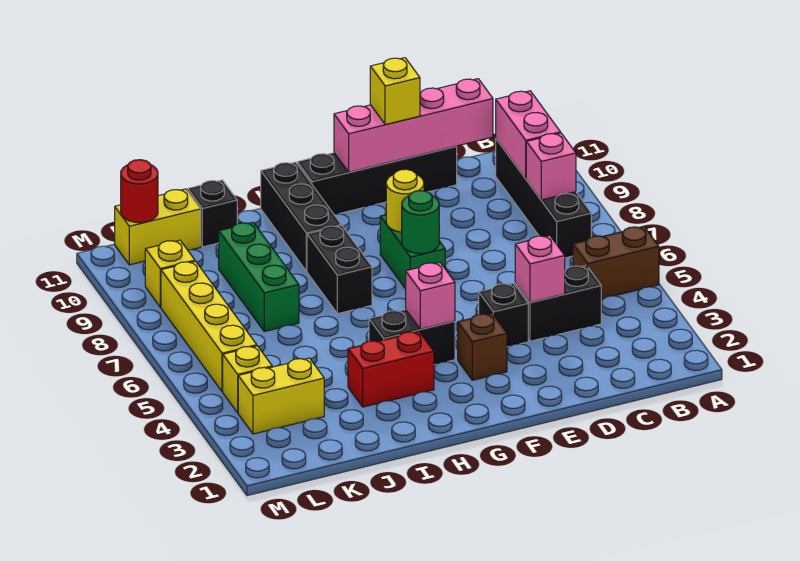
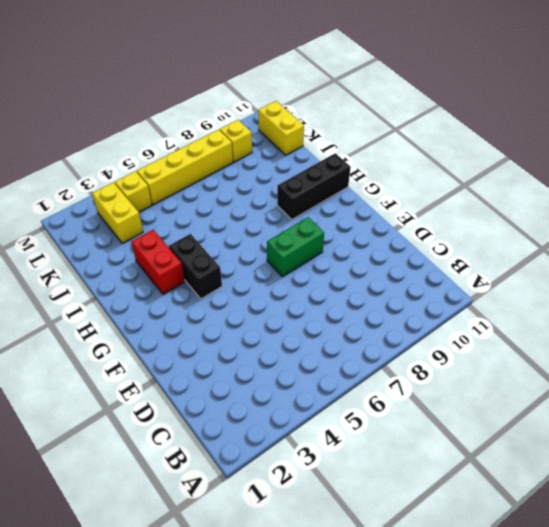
none -> brown 1x2 brick [573,227,659,299]
none -> black 1x4 brick [496,139,591,258]
none -> black 1x2 brick [515,265,601,341]

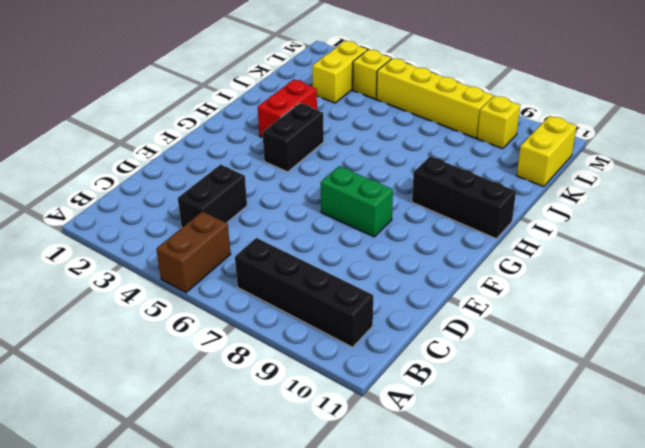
none -> black 1x4 brick [297,146,457,214]
none -> black 1x1 brick [479,283,528,347]
none -> brown 1x1 brick [458,314,507,380]

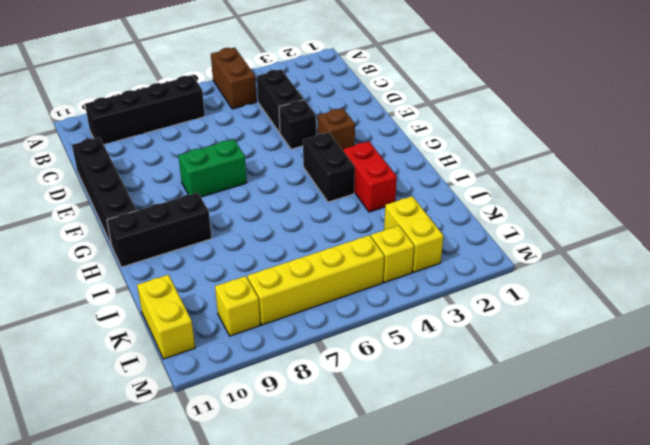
none -> black 1x2 brick [307,226,372,314]
none -> green 1x3 brick [219,222,299,331]
none -> black 1x1 brick [188,180,237,247]

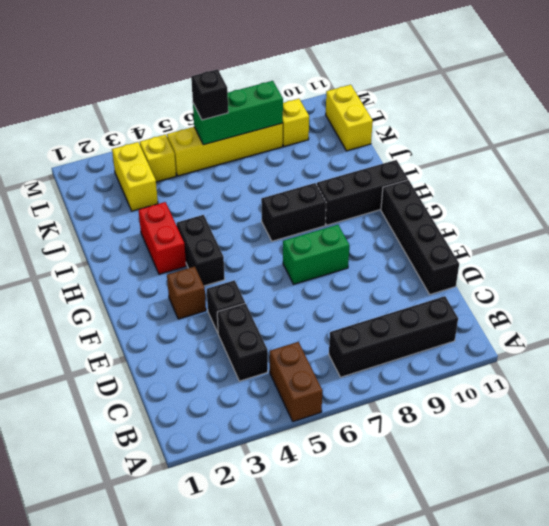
green 1x3 brick [193,81,283,145] -> green 1x3 brick moved to [219,222,299,331]
black 1x1 brick [191,69,228,120] -> black 1x1 brick moved to [188,180,237,247]
none -> pink 1x1 brick [526,133,576,200]
none -> pink 1x2 brick [496,91,561,179]
none -> pink 1x4 brick [334,79,493,172]

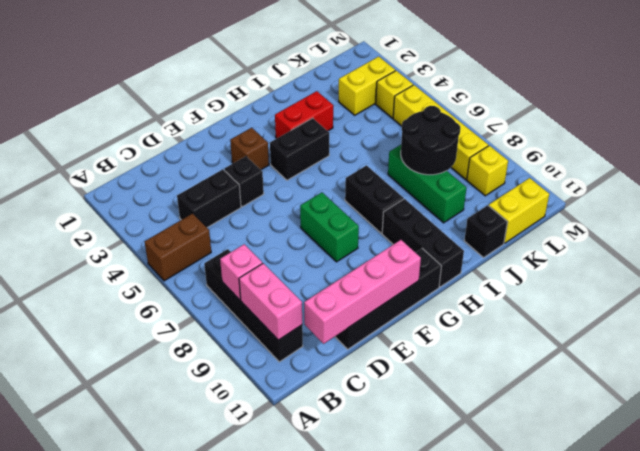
black 2x2 round brick [401,106,460,175] -> none
none -> pink 1x1 brick [515,236,565,303]
none -> green 1x1 round brick [402,191,439,254]
none -> yellow 1x1 round brick [386,169,424,232]

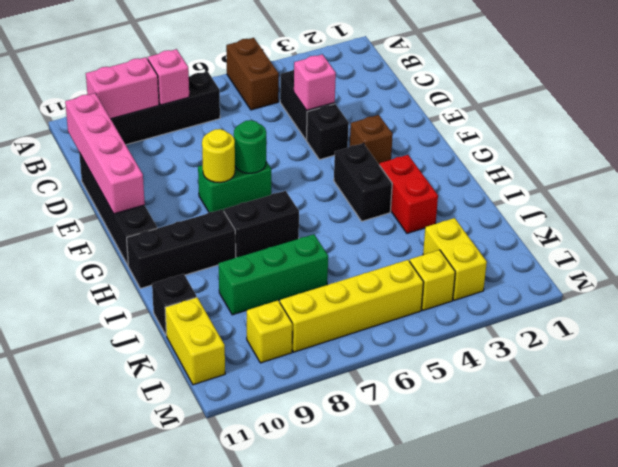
none -> pink 1x1 brick [406,263,455,329]
none -> red 1x1 round brick [121,160,158,223]
none -> yellow 1x1 brick [370,58,420,125]

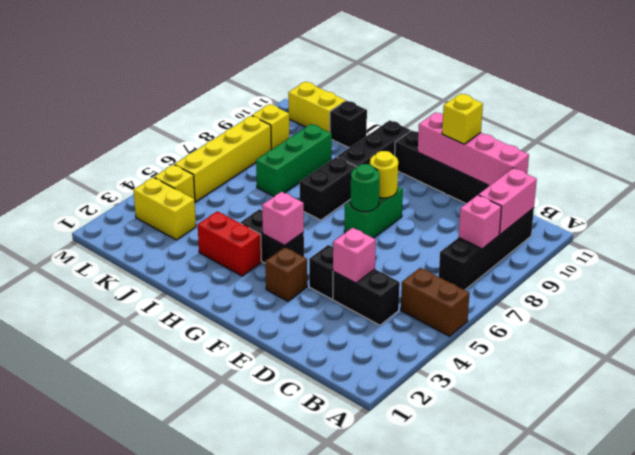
none -> red 1x1 round brick [121,160,158,223]

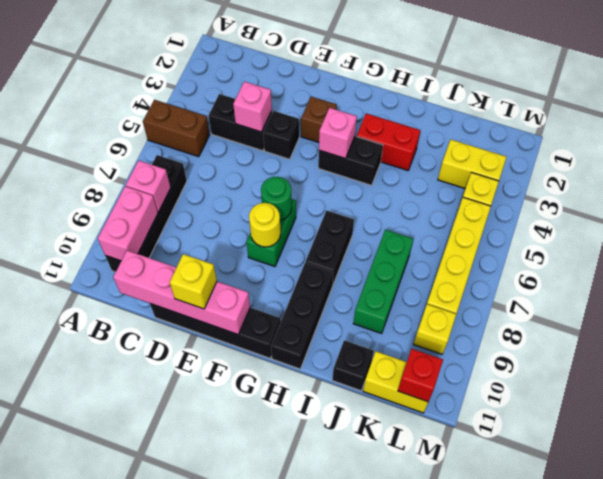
red 1x1 brick [398,349,443,402] -> red 1x1 round brick [121,160,158,223]

